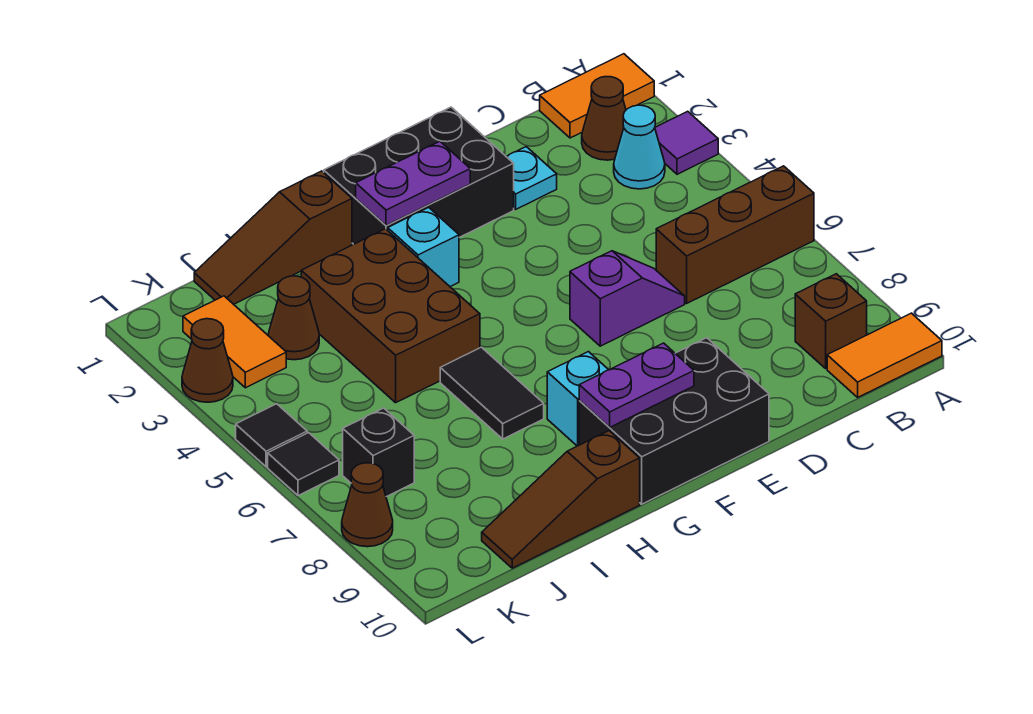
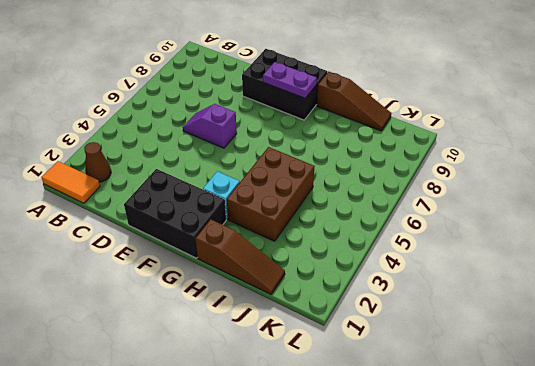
none -> purple 1x1 tile [655,111,718,174]
none -> brown 1x3 brick [656,166,814,303]
none -> orange 1x2 tile [827,313,942,397]

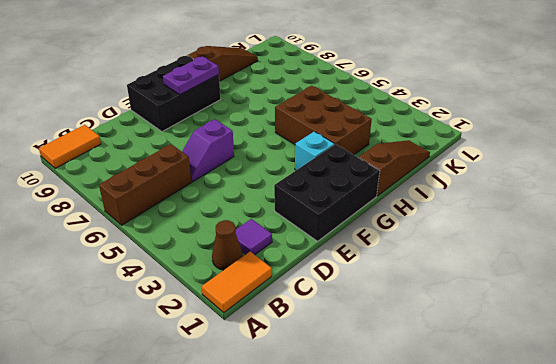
purple 1x1 tile [235,219,272,255] -> purple 1x1 tile moved to [655,111,718,174]
none -> cyan 1x1 cone [614,105,665,189]
none -> brown 1x1 brick [795,274,867,368]
none -> cyan 1x1 plate [506,147,557,209]

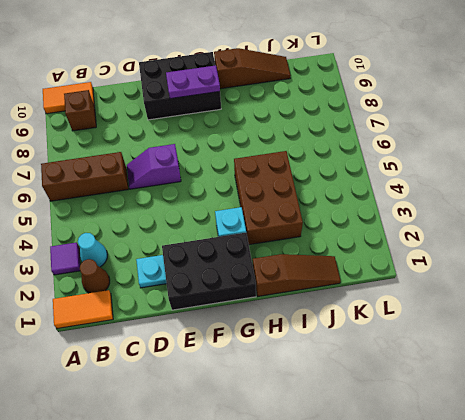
none -> cyan 1x1 brick [547,352,608,446]
none -> black 1x2 tile [440,347,544,439]
none -> brown 1x1 cone [268,276,319,360]

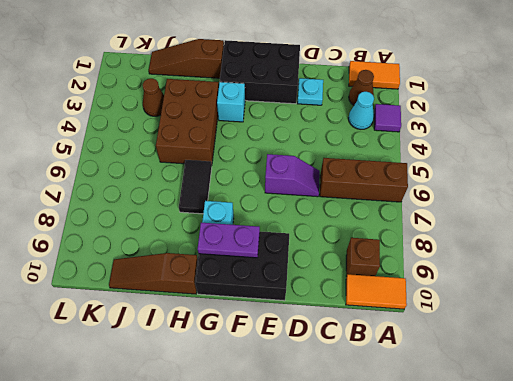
none -> orange 1x2 tile [183,296,286,388]
none -> black 1x1 brick [343,408,414,497]
none -> brown 1x1 cone [182,319,233,402]

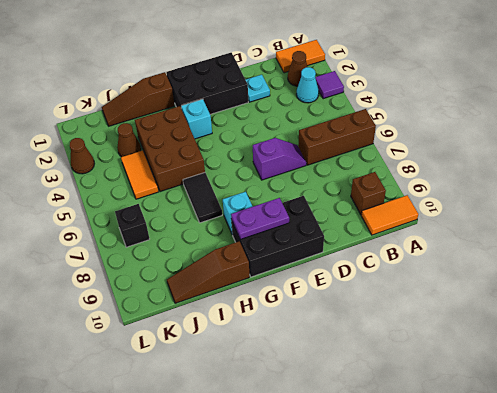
orange 1x2 tile [121,150,159,199] -> orange 1x2 tile moved to [183,296,286,388]
none -> black 1x1 tile [236,404,307,467]
none -> black 1x1 tile [268,433,339,496]
none -> brown 1x1 cone [342,463,393,547]

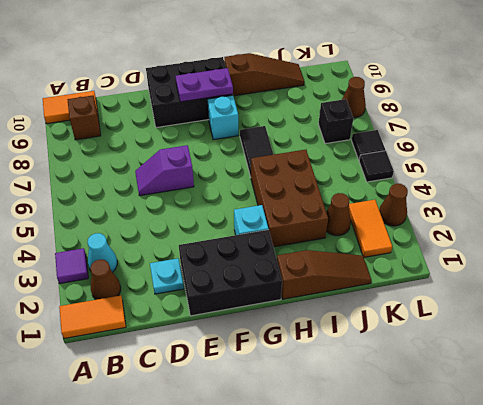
none -> brown 1x3 brick [656,166,814,303]
none -> purple 1x2 plate [356,141,470,226]

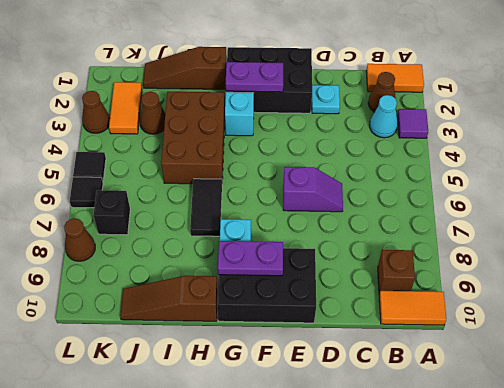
none -> brown 1x3 brick [656,166,814,303]

